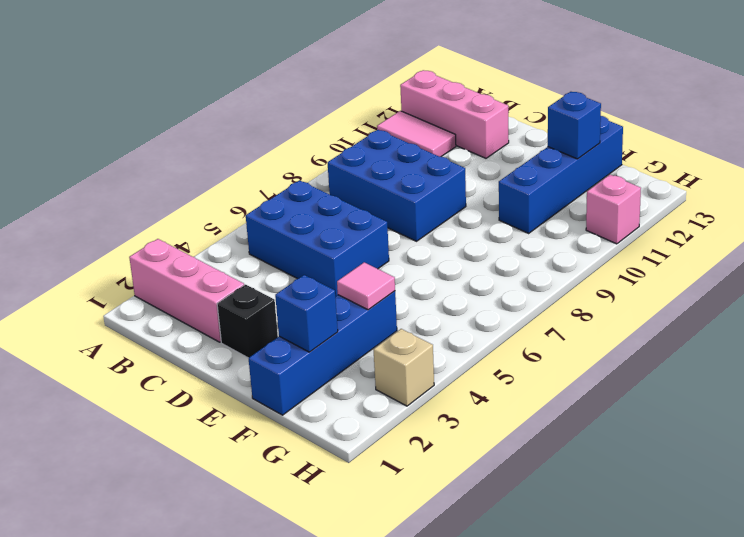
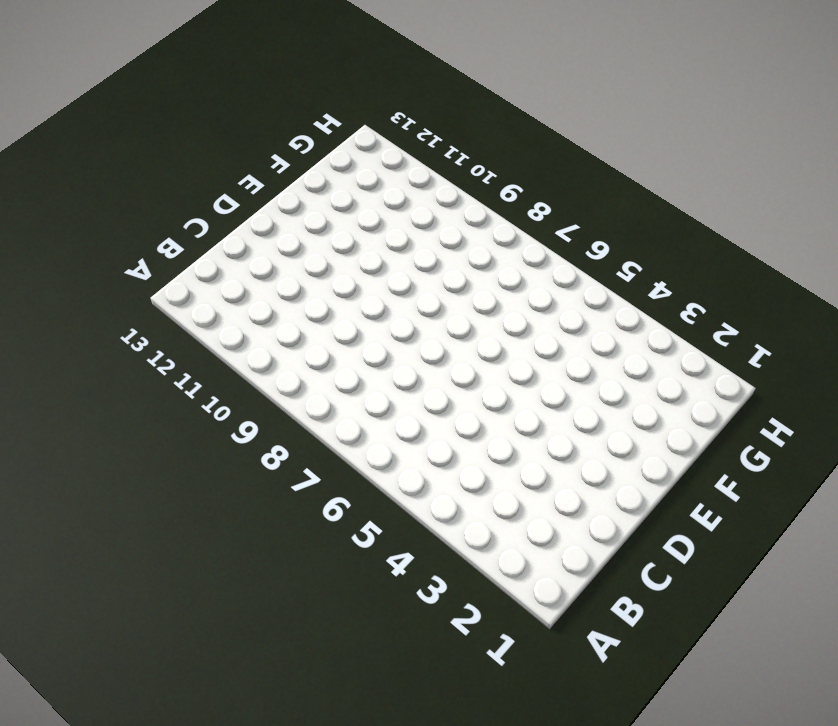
none -> pink 1x3 brick [129,239,244,342]
none -> pink 1x2 tile [377,111,456,157]
none -> pink 1x3 brick [400,70,509,158]

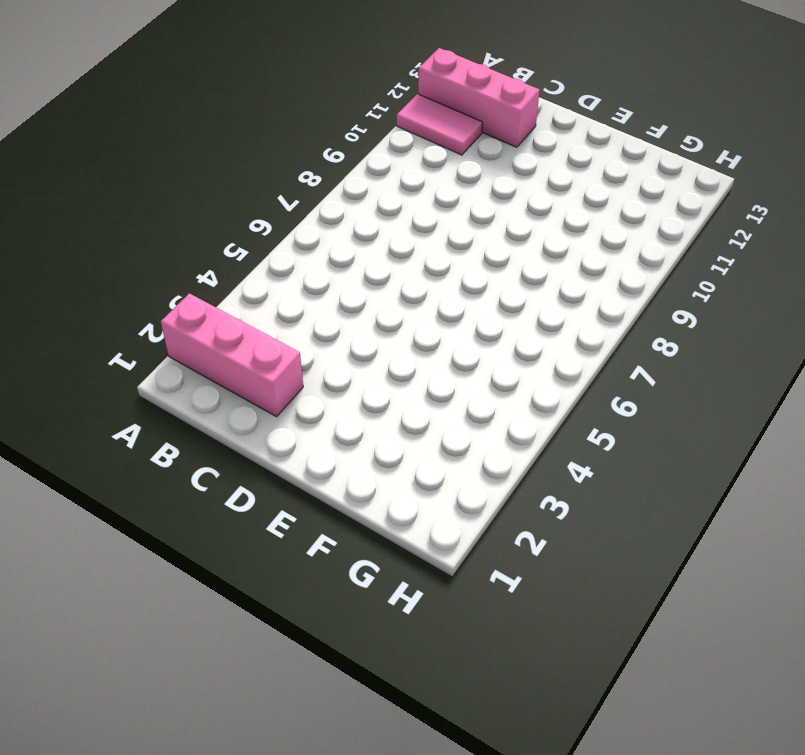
none -> blue 2x3 brick [246,181,389,297]
none -> blue 2x3 brick [328,130,466,241]
none -> black 1x1 brick [217,285,278,358]

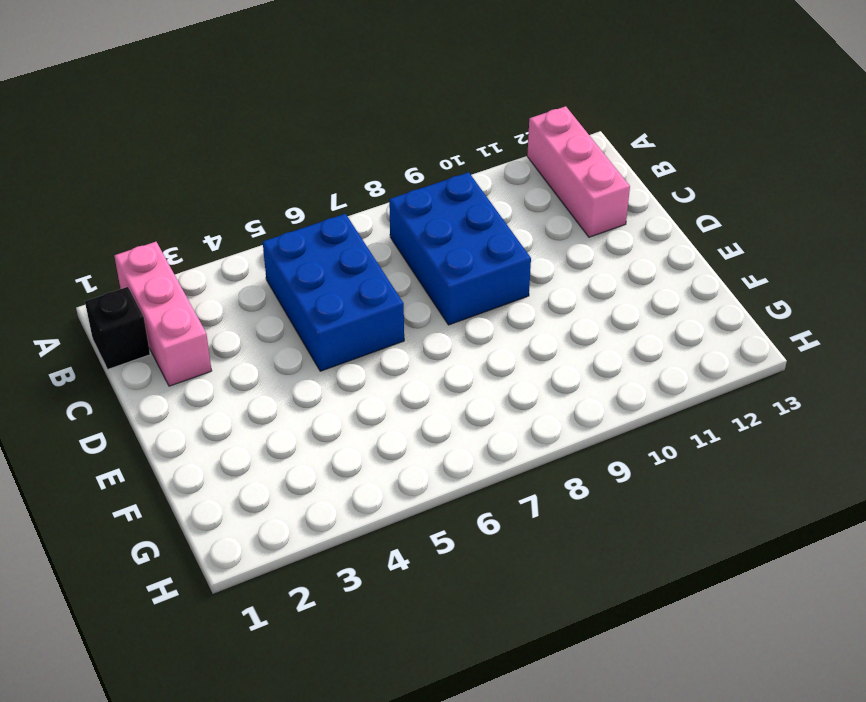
black 1x1 brick [85,287,150,369] -> black 1x1 brick moved to [217,285,278,358]
none -> pink 1x2 tile [377,111,456,157]
none -> blue 1x4 brick [248,291,397,415]
none -> blue 1x4 brick [499,116,623,233]

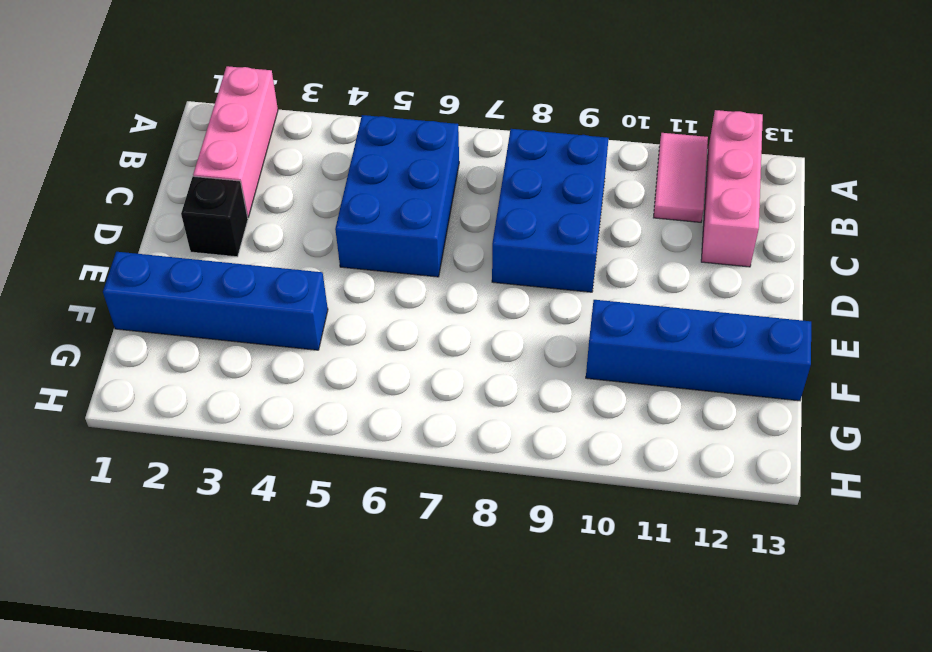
none -> tan 1x1 brick [373,329,434,406]
none -> pink 1x1 brick [586,175,641,244]
none -> blue 1x1 brick [275,275,338,352]

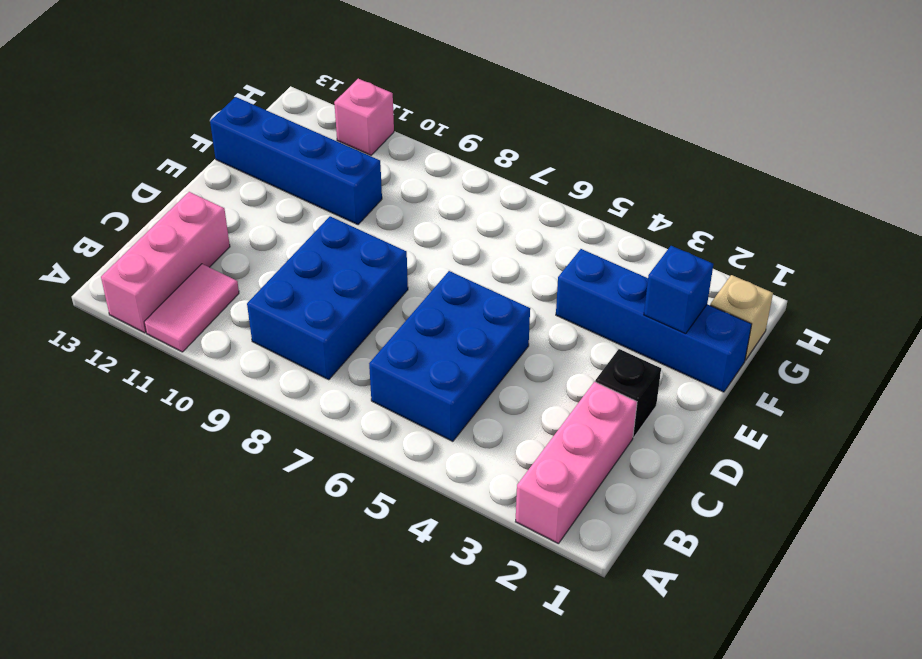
tan 1x1 brick [710,275,773,360] -> tan 1x1 brick moved to [373,329,434,406]
none -> pink 1x1 tile [337,262,395,310]
none -> blue 1x1 brick [548,92,601,159]

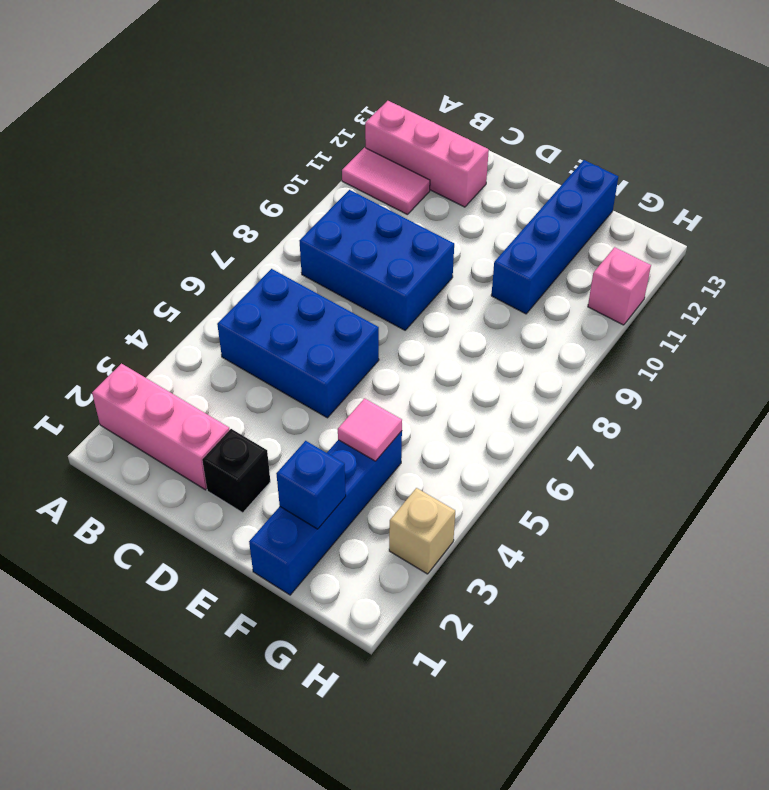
none -> blue 1x1 brick [548,92,601,159]

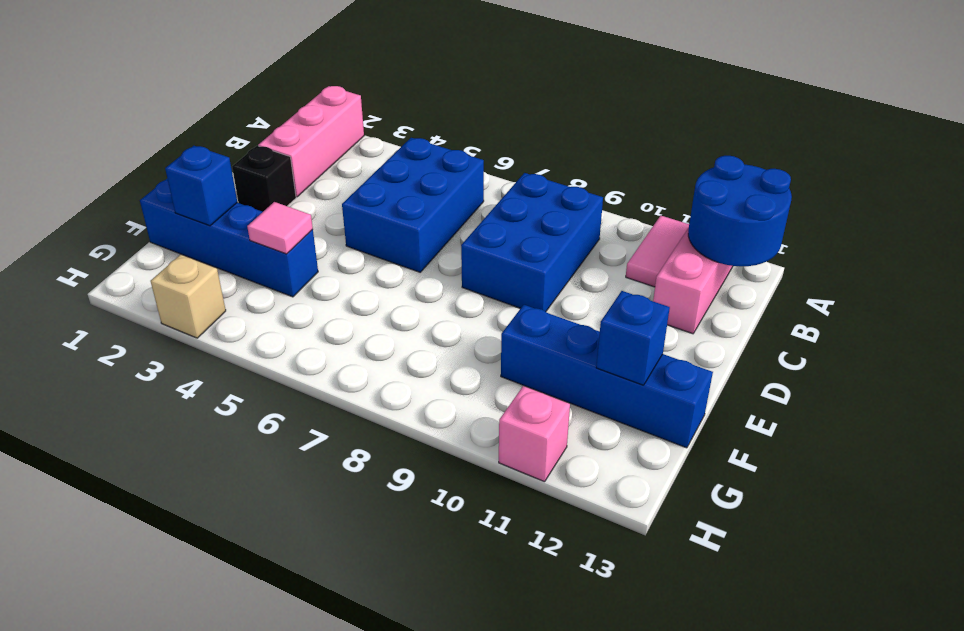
blue 2x2 round brick [688,156,792,266] -> none

